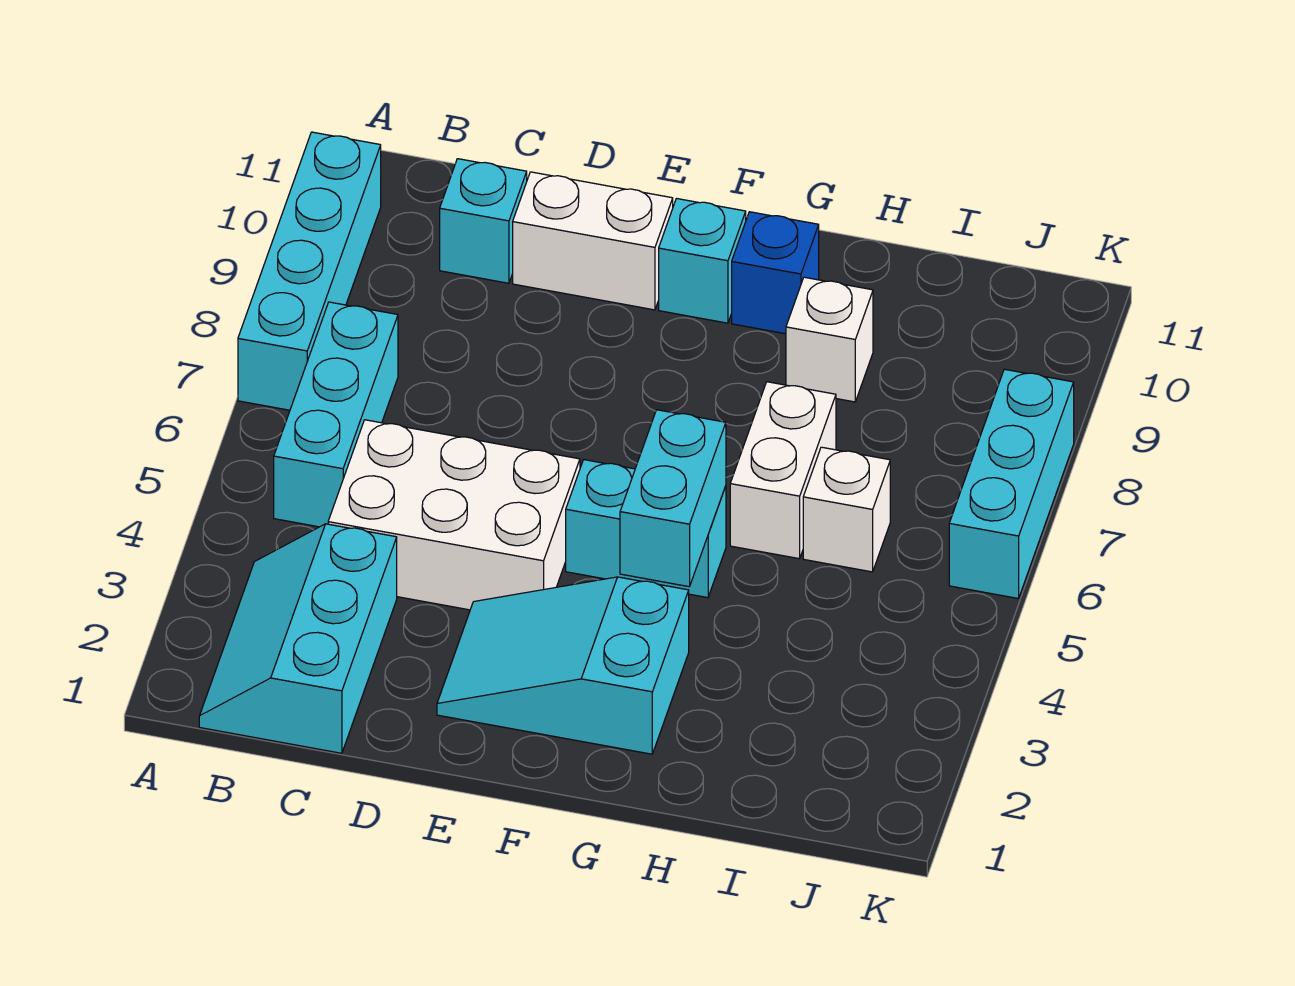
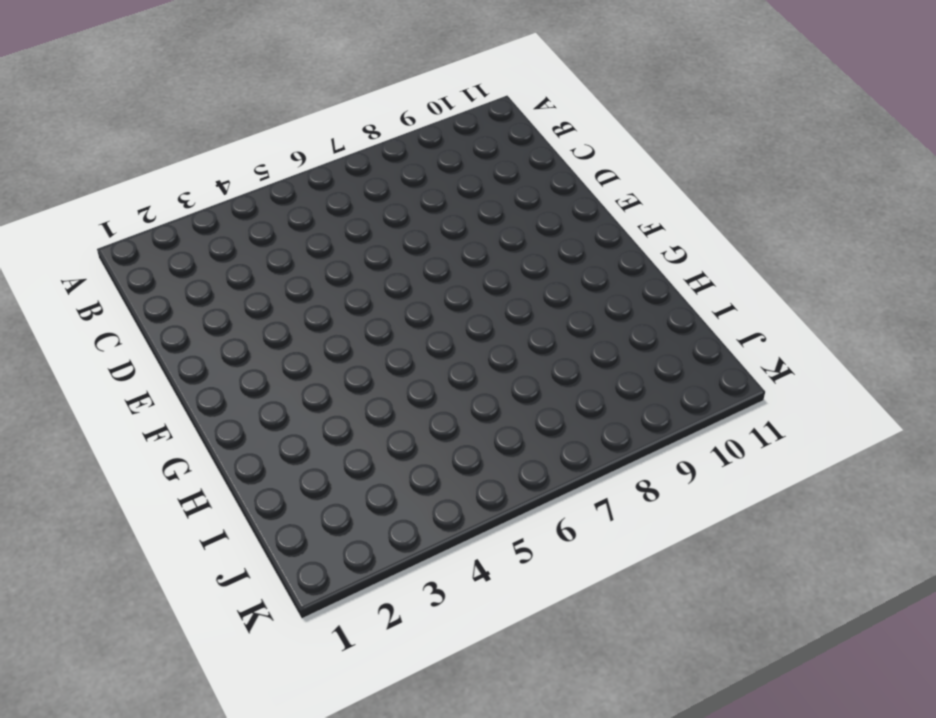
none -> cyan 1x4 brick [238,132,381,410]
none -> cyan 2x3 slope [199,524,397,753]
none -> cyan 1x3 brick [274,302,398,527]

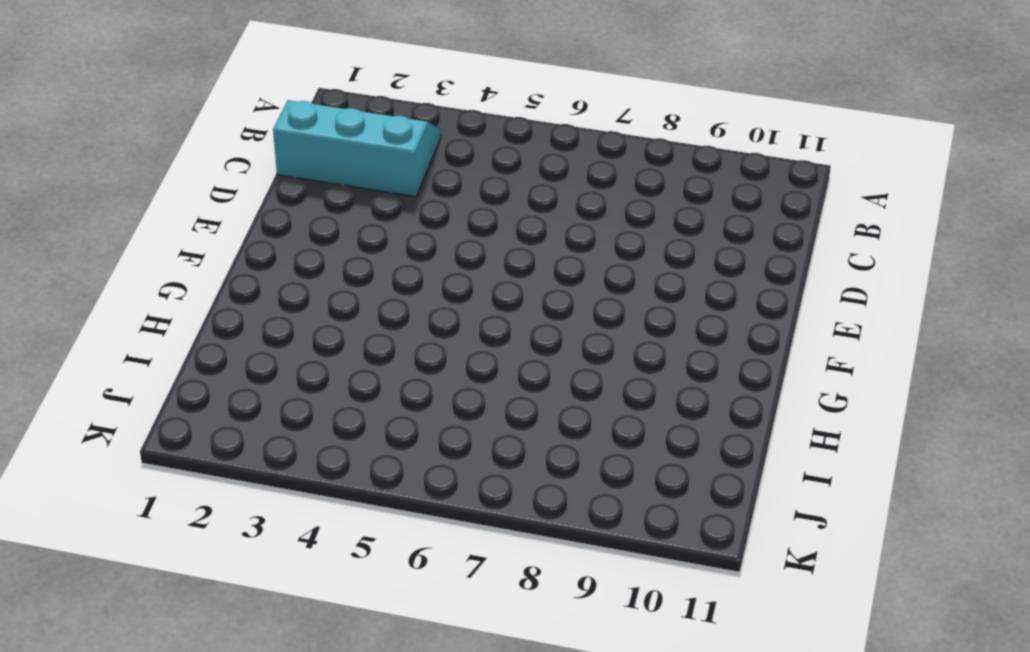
none -> cyan 1x4 brick [238,132,381,410]
none -> cyan 1x3 brick [274,302,398,527]
none -> white 2x3 brick [328,420,580,610]

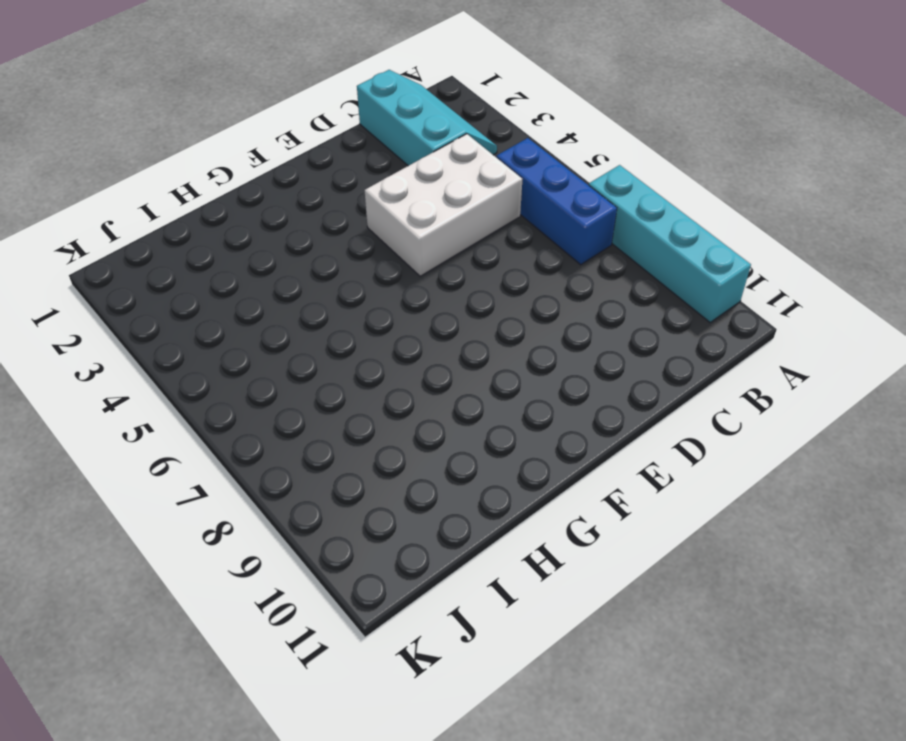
blue 1x3 brick [496,138,617,265] -> cyan 1x3 brick [274,302,398,527]
none -> cyan 1x1 brick [440,159,527,283]
none -> white 1x2 brick [513,172,673,310]
none -> cyan 2x3 slope [437,577,689,754]

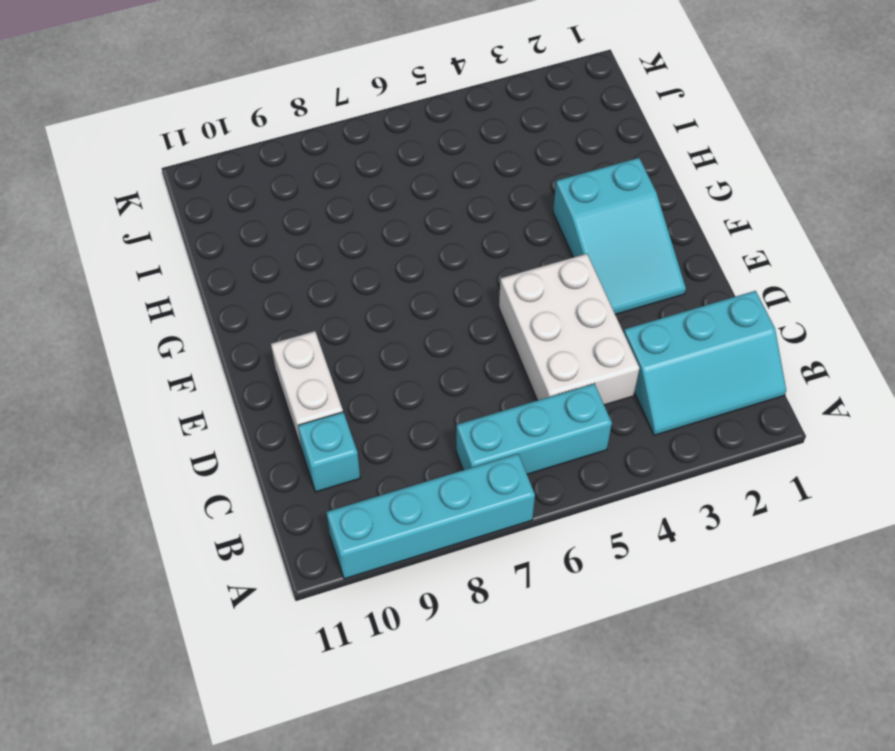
none -> cyan 1x2 brick [566,460,726,598]
none -> cyan 1x1 brick [659,199,746,323]
none -> blue 1x1 brick [732,212,819,334]

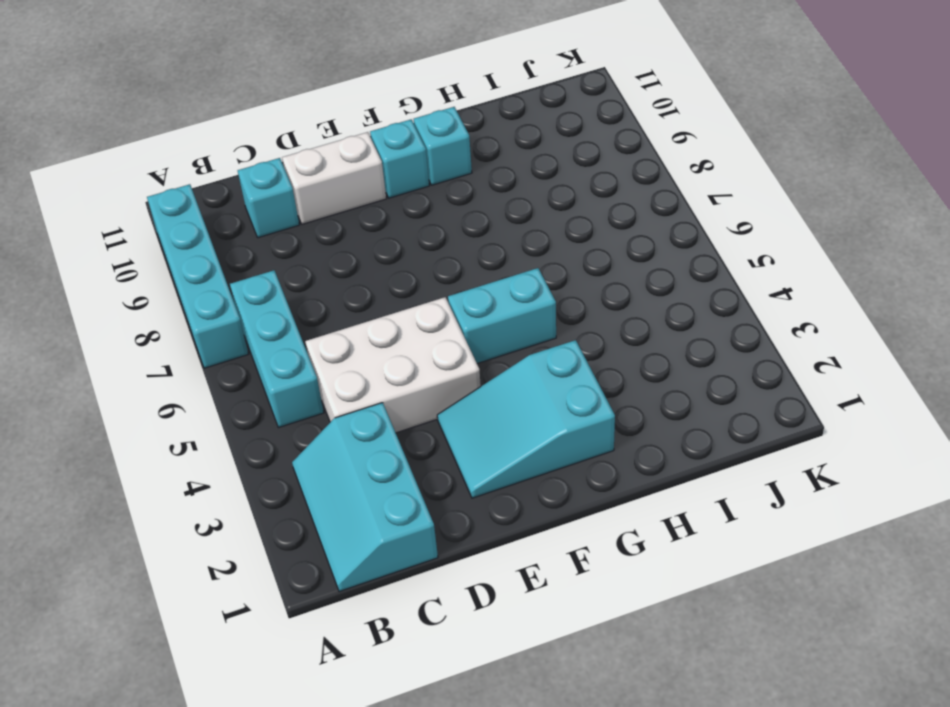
cyan 1x1 brick [414,107,472,185] -> blue 1x1 brick [732,212,819,334]
none -> white 1x2 brick [730,382,836,559]
none -> white 1x1 brick [786,277,873,402]
none -> white 1x1 brick [803,447,890,572]

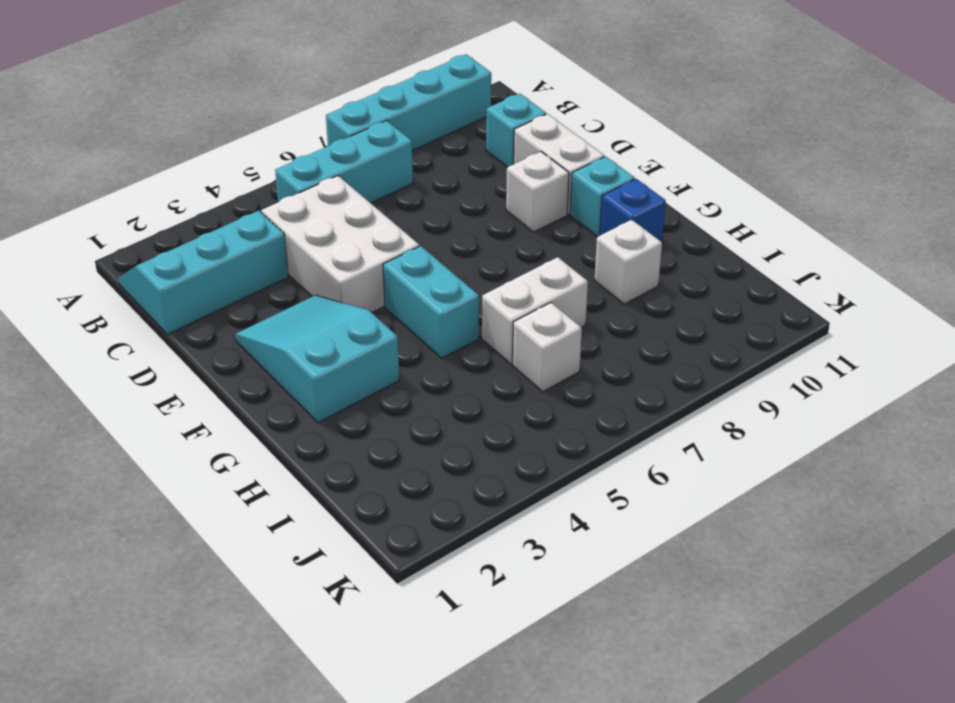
white 1x1 brick [506,152,569,232] -> none
none -> cyan 1x3 brick [949,369,1074,599]
none -> cyan 1x2 brick [620,410,726,587]

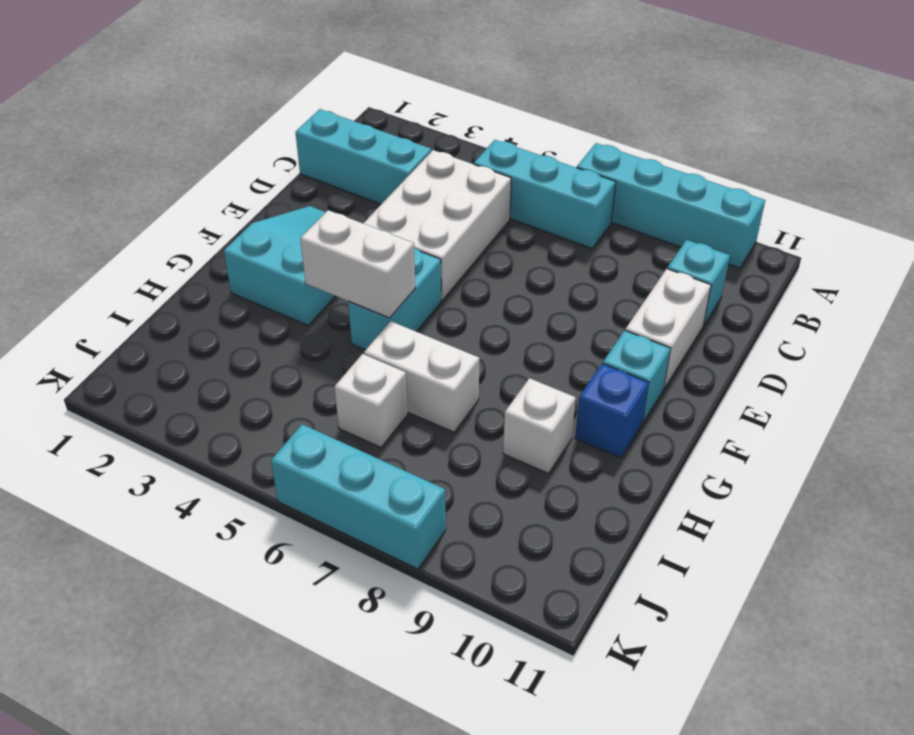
white 1x2 brick [300,210,415,318] -> cyan 1x2 brick [620,410,726,587]

